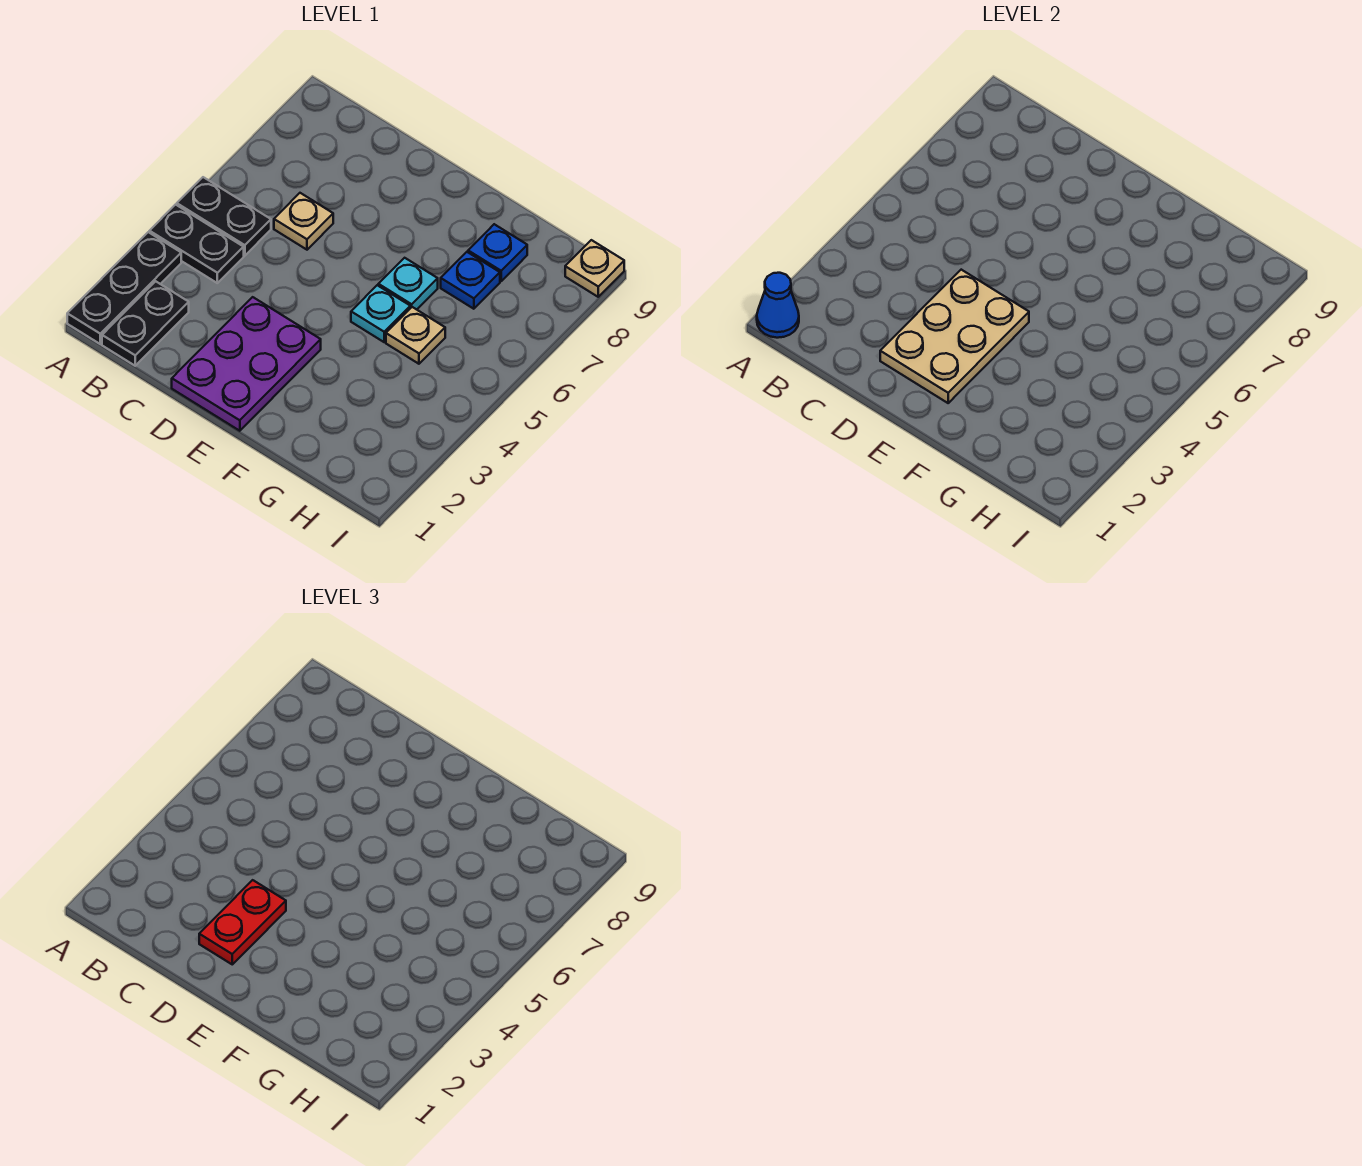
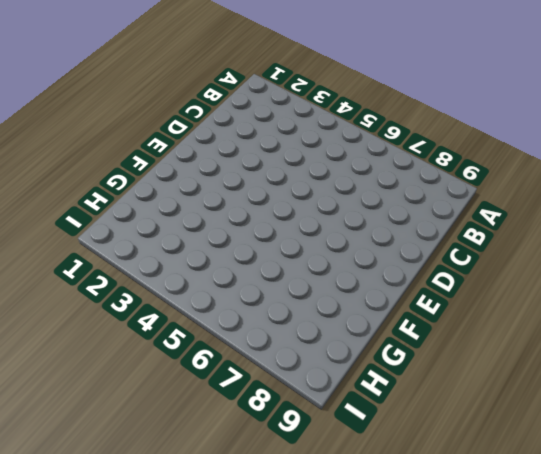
none -> black 1x3 plate [67,232,181,344]
none -> black 1x2 plate [149,205,244,283]
none -> black 1x2 plate [177,177,271,256]

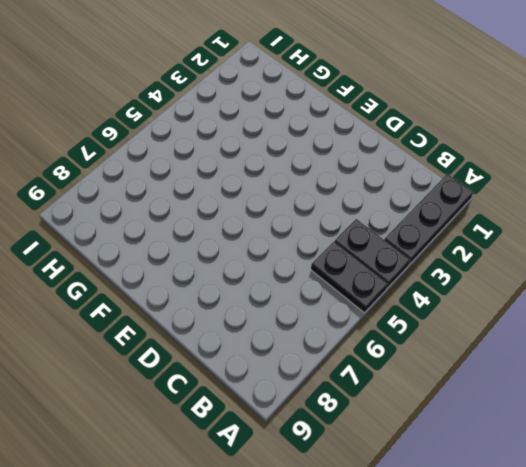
none -> black 1x2 plate [102,281,189,366]
none -> tan 1x1 plate [274,193,333,250]
none -> purple 2x3 plate [172,297,321,431]

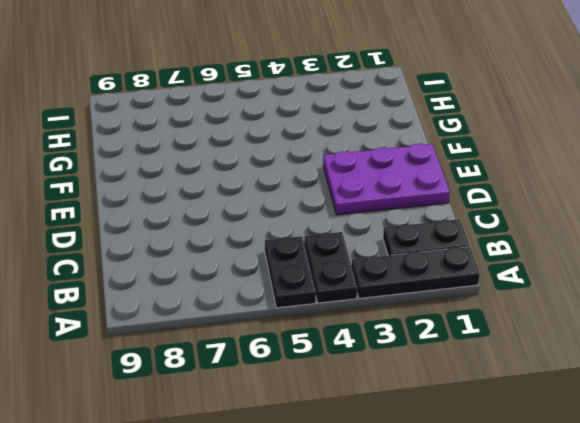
none -> tan 1x1 plate [274,193,333,250]
none -> cyan 1x1 plate [351,285,410,342]
none -> cyan 1x1 plate [378,258,438,310]

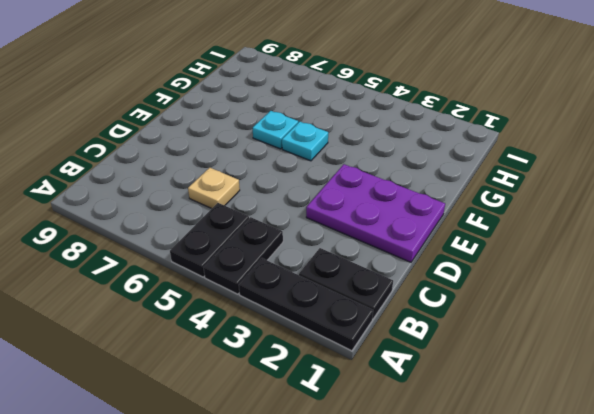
none -> tan 1x1 plate [386,307,445,364]
none -> blue 1x1 plate [441,252,500,309]
none -> blue 1x1 plate [468,224,527,281]

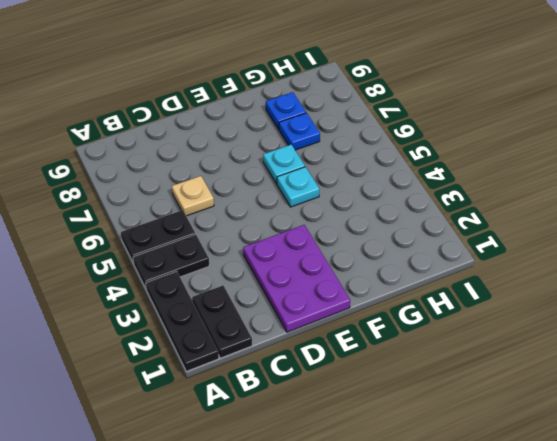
none -> tan 1x1 plate [386,307,445,364]
none -> tan 1x1 plate [565,240,624,297]
none -> blue 1x1 cone [757,273,799,338]

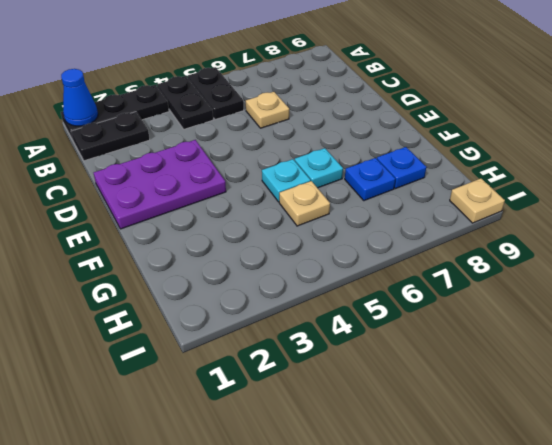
none -> tan 2x3 plate [880,270,1029,403]
none -> red 1x2 plate [199,880,286,964]

